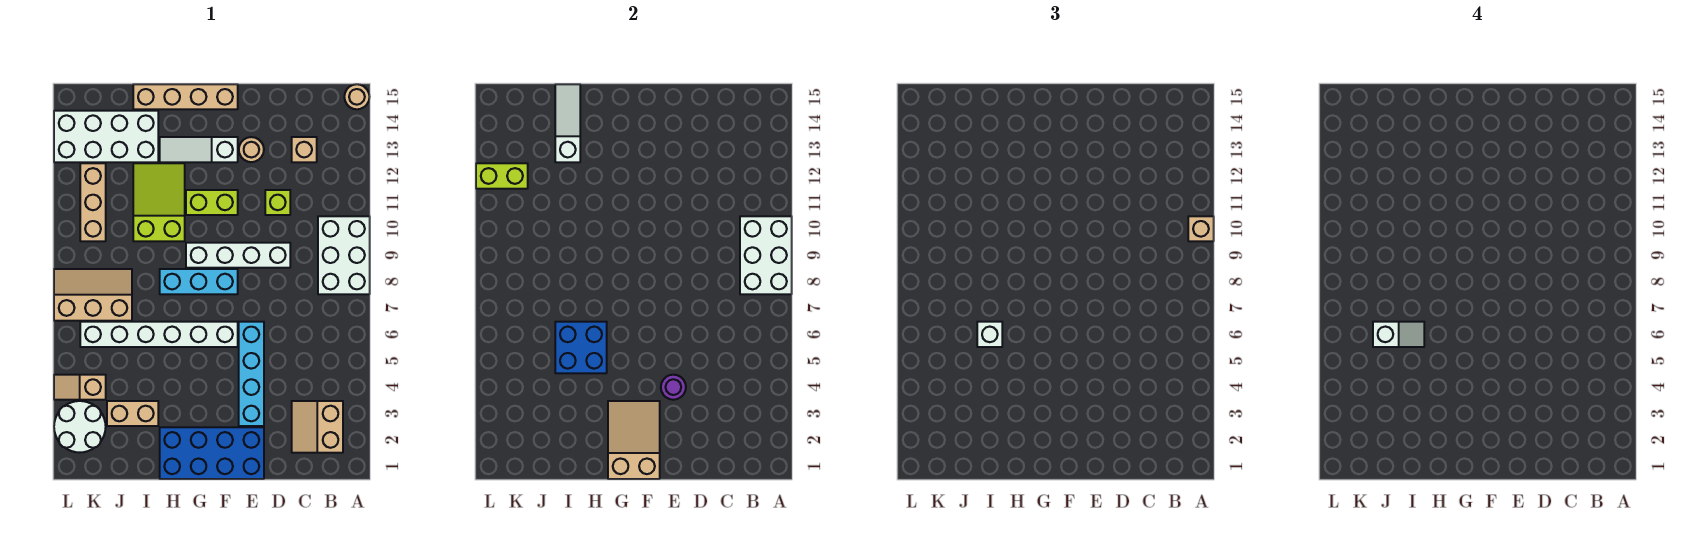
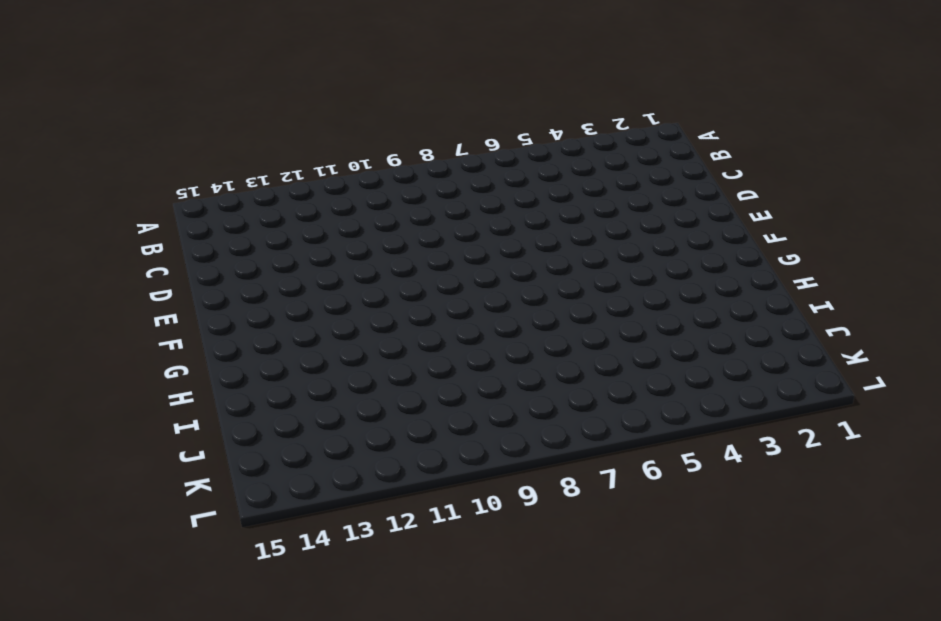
none -> white 2x3 brick [318,216,370,294]
none -> tan 1x1 round brick [344,84,369,109]
none -> tan 2x2 slope [292,401,343,453]
none -> tan 1x1 brick [292,137,317,162]

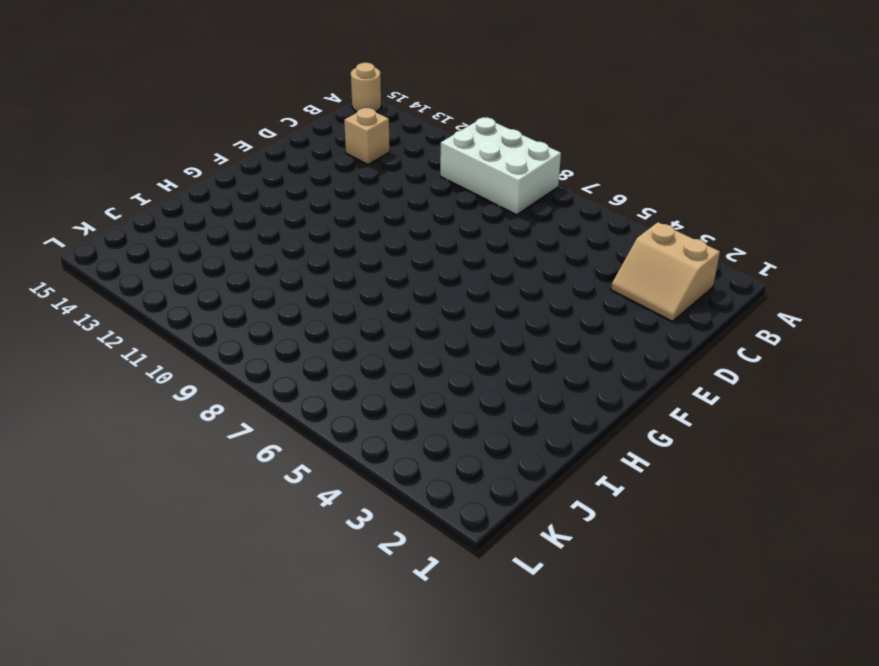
none -> white 1x4 brick [186,243,290,268]
none -> lime 1x1 brick [265,190,290,215]
none -> blue 2x4 brick [160,427,264,479]
none -> cyan 1x4 brick [239,322,264,426]

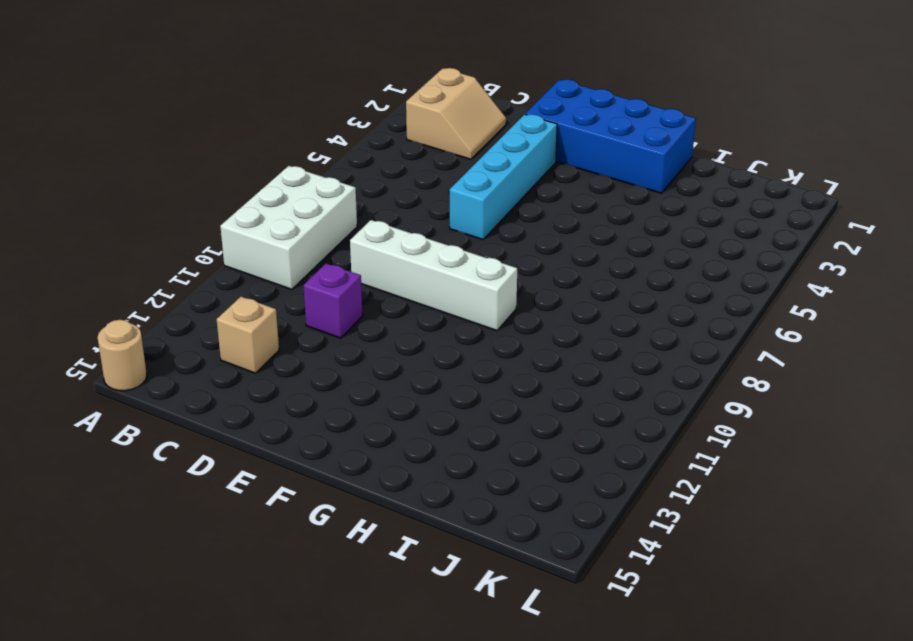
purple 1x1 brick [303,263,363,338] -> lime 1x1 brick [265,190,290,215]
none -> tan 1x1 round brick [239,137,264,162]
none -> white 1x6 brick [80,322,238,347]
none -> cyan 1x3 brick [160,269,238,294]
none -> lime 1x2 brick [186,190,238,215]

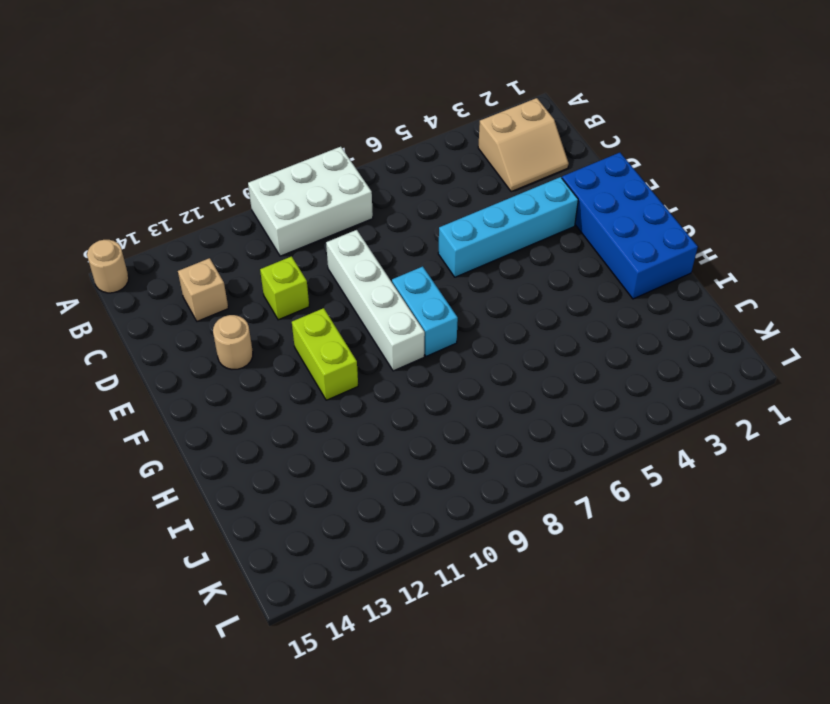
cyan 1x2 brick [392,266,458,356] -> cyan 1x3 brick [160,269,238,294]
none -> white 1x6 brick [80,322,238,347]
none -> white 1x3 slope [160,137,238,162]
none -> tan 1x4 brick [133,84,238,109]
none -> lime 2x3 slope [133,163,185,241]

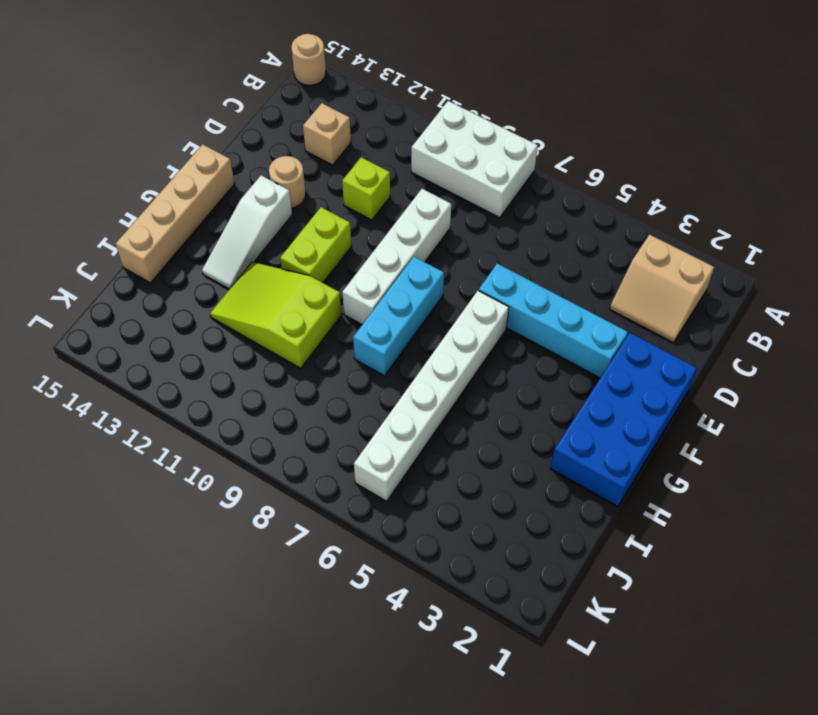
none -> tan 1x2 brick [107,401,158,426]
none -> white 2x4 brick [54,111,158,162]
none -> tan 2x3 slope [54,269,132,321]
none -> white 2x2 round brick [54,401,106,452]

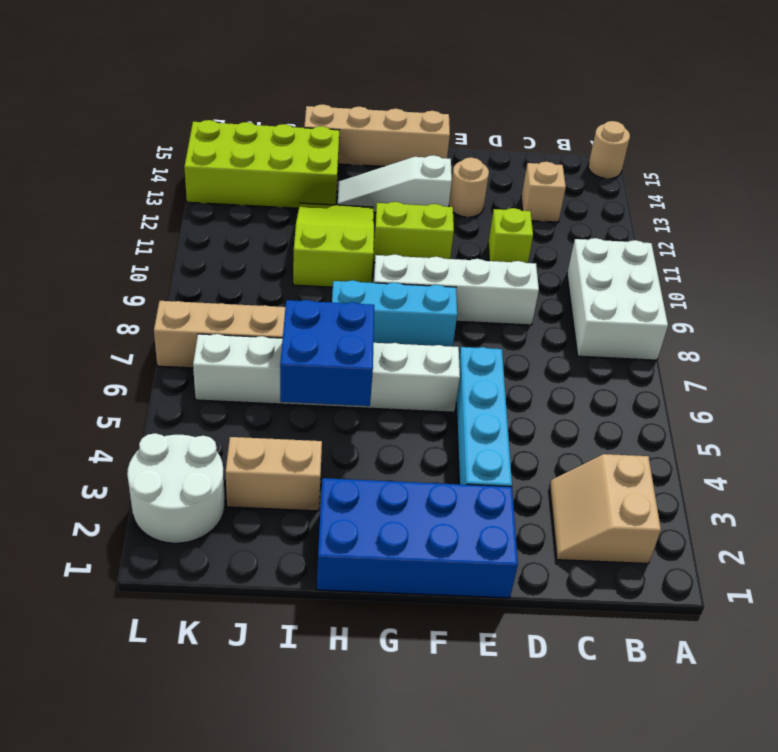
lime 2x4 brick [184,120,339,208] -> white 2x4 brick [54,111,158,162]
none -> tan 1x2 slope [54,375,106,400]
none -> tan 1x3 brick [80,163,106,241]
none -> white 2x3 brick [740,216,792,294]
none -> purple 1x1 round brick [661,375,686,400]

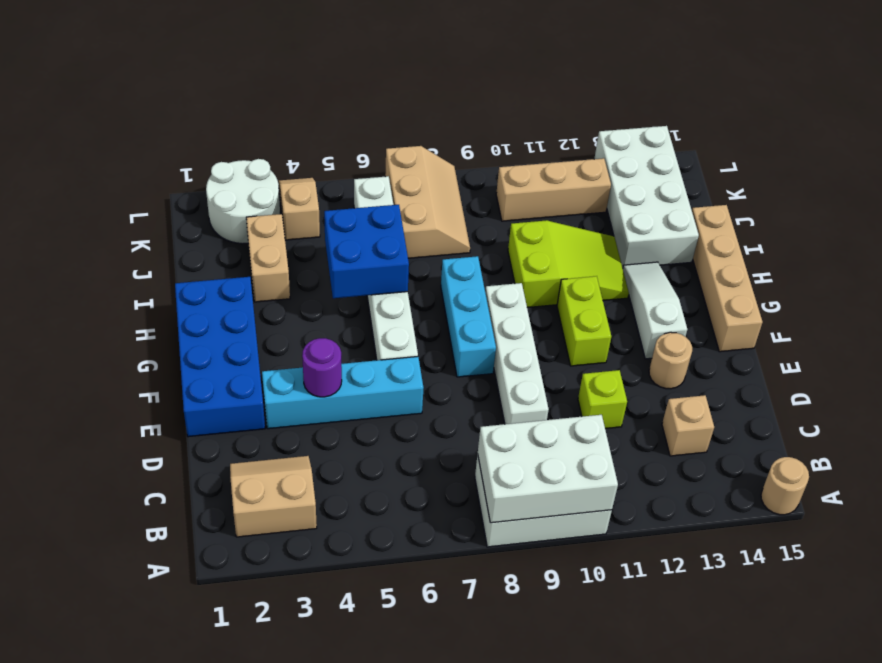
none -> tan 2x3 slope [608,401,660,479]
none -> white 1x3 slope [555,84,580,162]
none -> lime 1x2 brick [476,163,528,189]
none -> tan 1x1 brick [1188,216,1214,241]

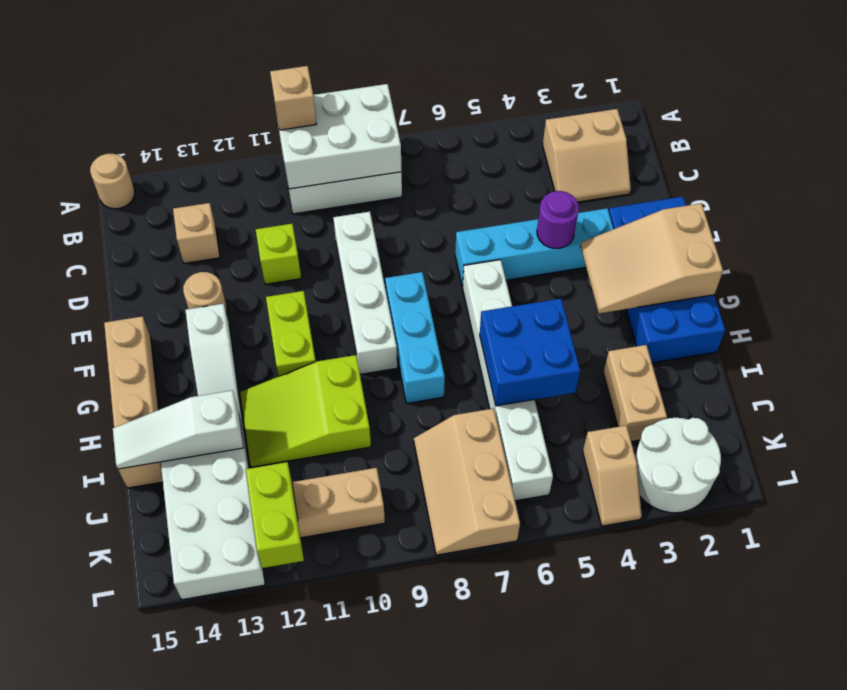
none -> white 1x1 brick [977,322,1002,347]
none -> white 1x2 slope [1373,322,1424,347]

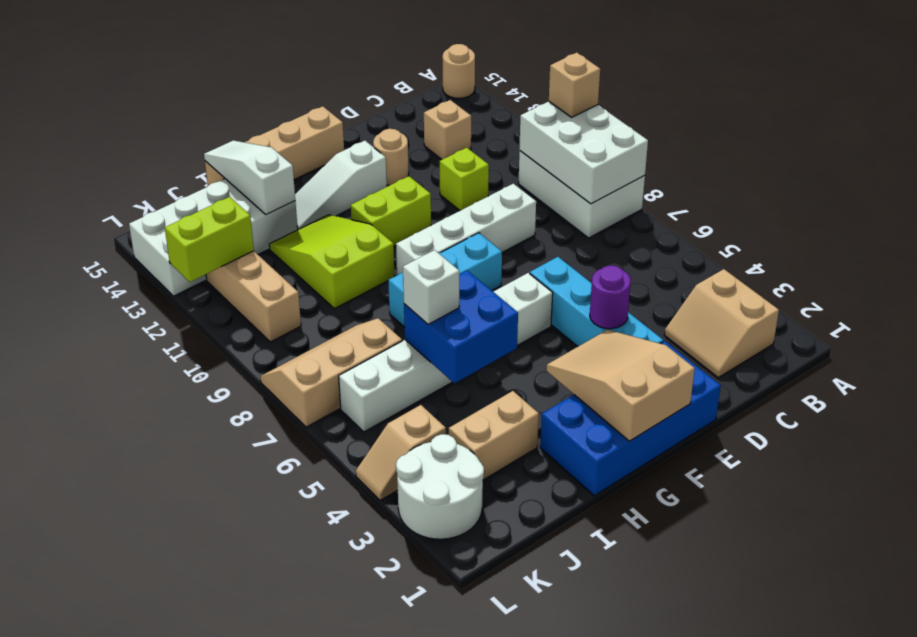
none -> white 1x2 slope [1373,322,1424,347]

